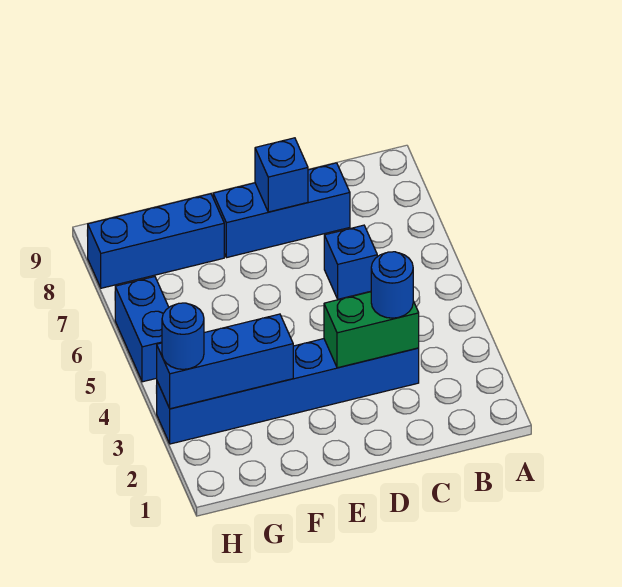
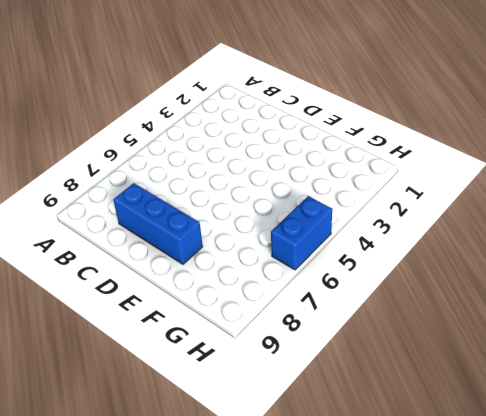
none -> blue 1x6 brick [156,339,419,444]
none -> blue 1x1 brick [324,225,377,299]

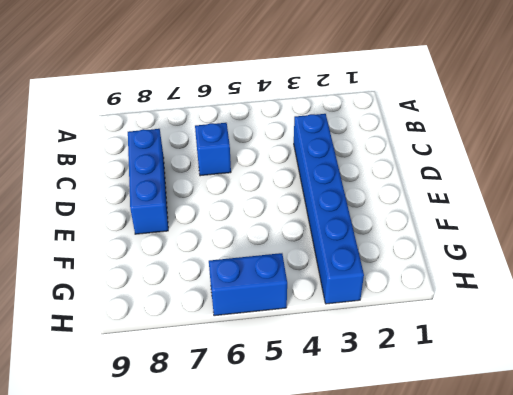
none -> blue 1x3 brick [87,194,224,288]
none -> green 1x2 brick [324,292,419,368]

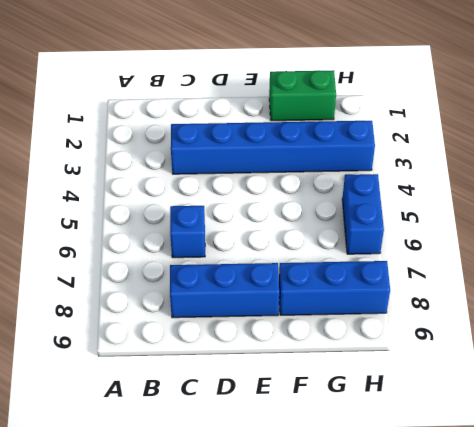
green 1x2 brick [269,70,336,121] -> green 1x2 brick moved to [324,292,419,368]
none -> blue 1x1 brick [255,138,308,212]
none -> blue 1x3 brick [157,314,293,409]

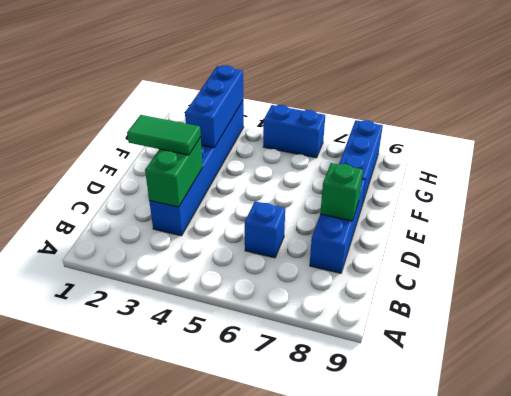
green 1x2 tile [127,115,201,155] -> none
green 1x1 brick [320,163,363,221] -> blue 1x1 brick [255,138,308,212]
none -> blue 1x1 round brick [371,252,413,318]
none -> blue 1x1 round brick [162,303,204,369]

